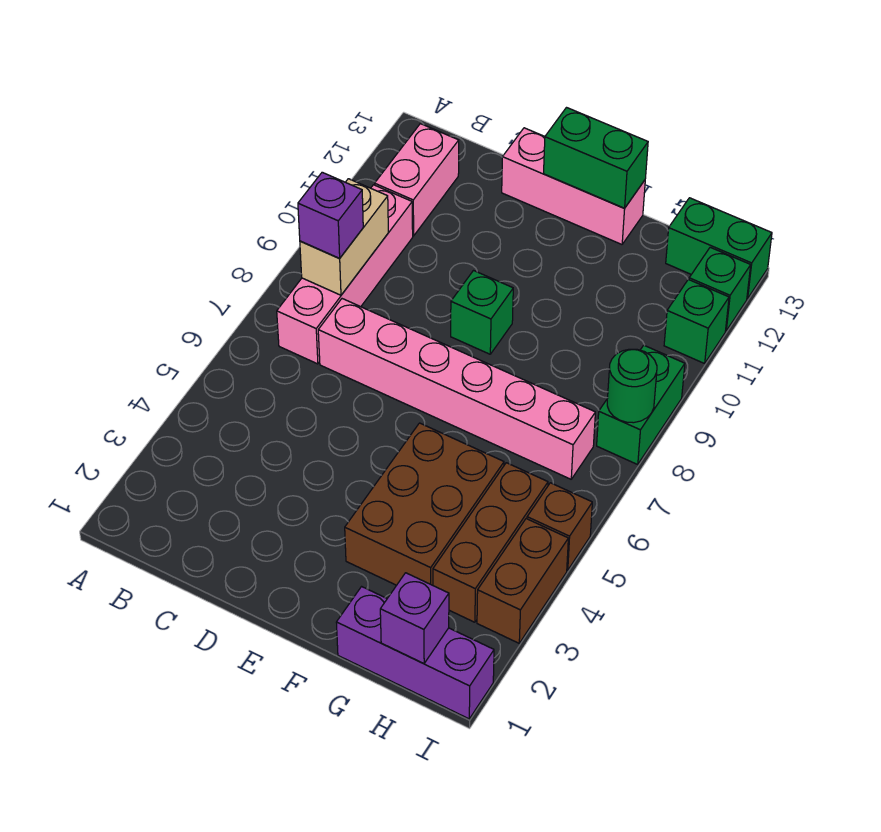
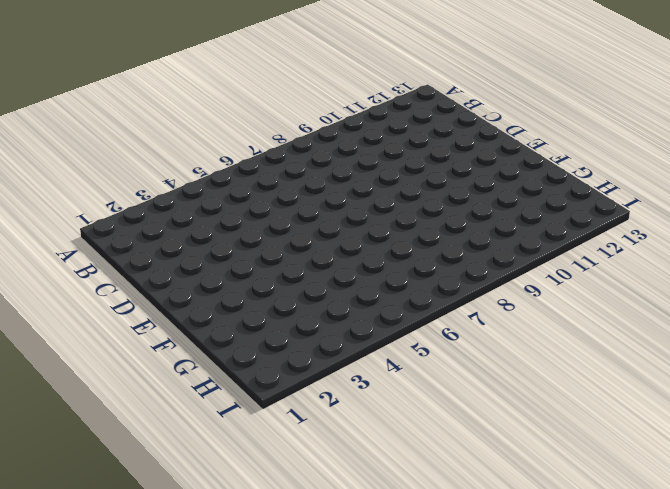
none -> pink 1x4 brick [277,185,413,364]
none -> pink 1x2 brick [375,124,459,236]
none -> pink 1x6 brick [318,299,595,479]

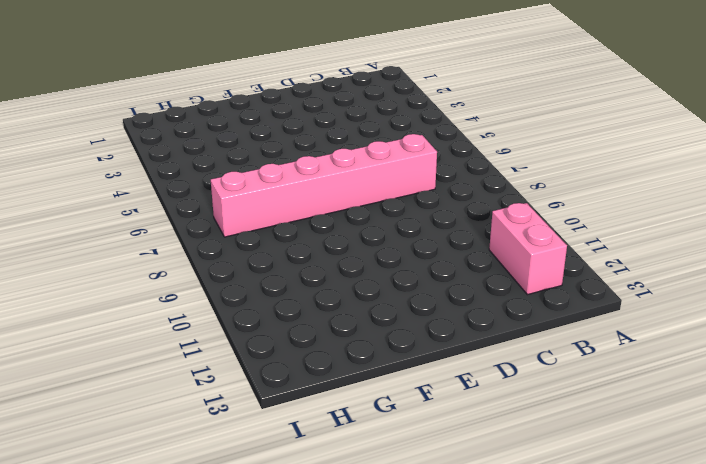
none -> pink 1x4 brick [277,185,413,364]
none -> pink 1x3 brick [502,128,645,244]
none -> green 1x1 brick [451,271,513,354]

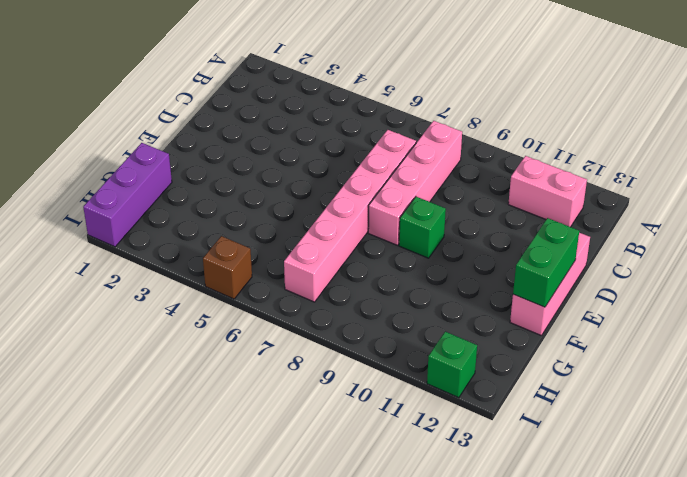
pink 1x4 brick [368,121,462,245] -> pink 1x4 brick turned to [277,185,413,364]
none -> brown 2x3 brick [345,423,504,585]
none -> brown 1x3 brick [433,463,548,622]
none -> green 1x2 brick [666,198,772,299]

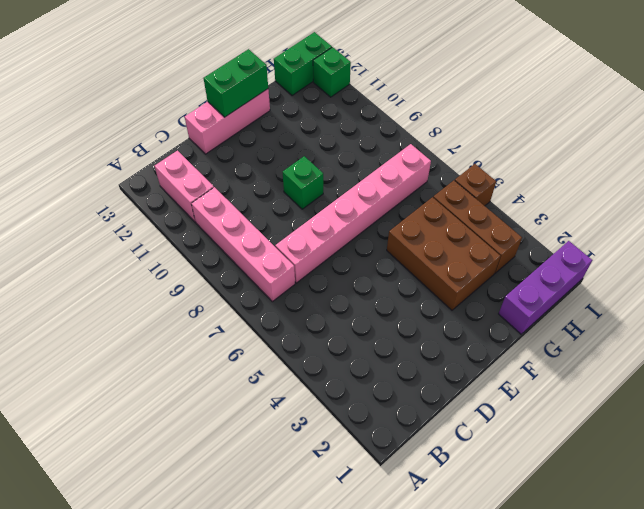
none -> brown 1x2 brick [477,519,568,643]
none -> green 1x2 brick [597,345,685,464]
none -> green 1x1 brick [664,279,729,363]

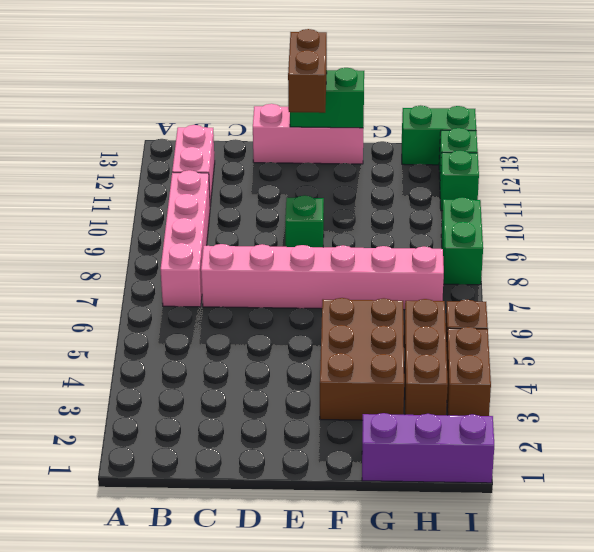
brown 1x2 brick [288,29,327,113] -> none
none -> tan 1x2 brick [300,179,388,295]
none -> purple 1x1 brick [380,573,449,664]
none -> green 1x1 round brick [607,349,657,423]

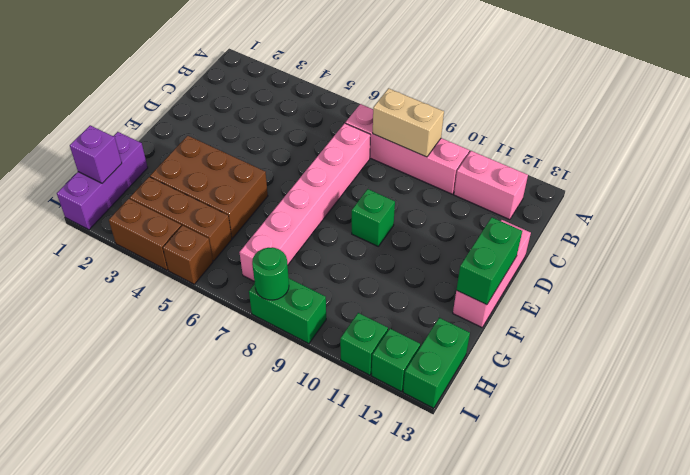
none -> purple 1x1 brick [298,172,363,258]

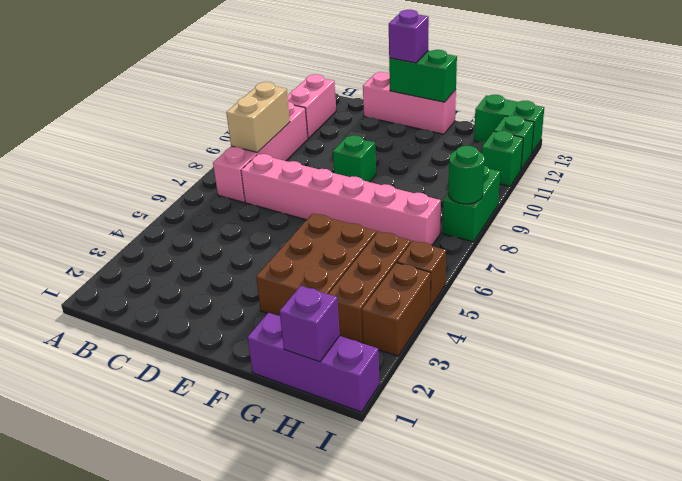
purple 1x1 brick [389,10,429,63] -> purple 1x1 brick moved to [298,172,363,258]

